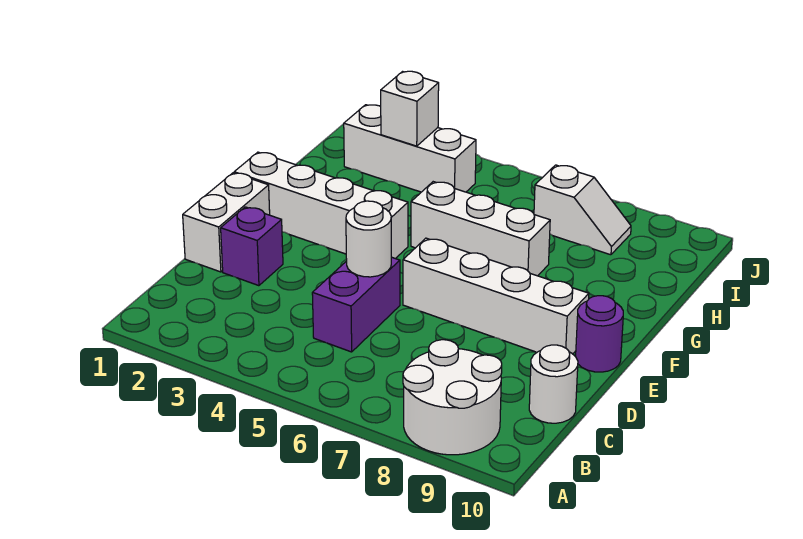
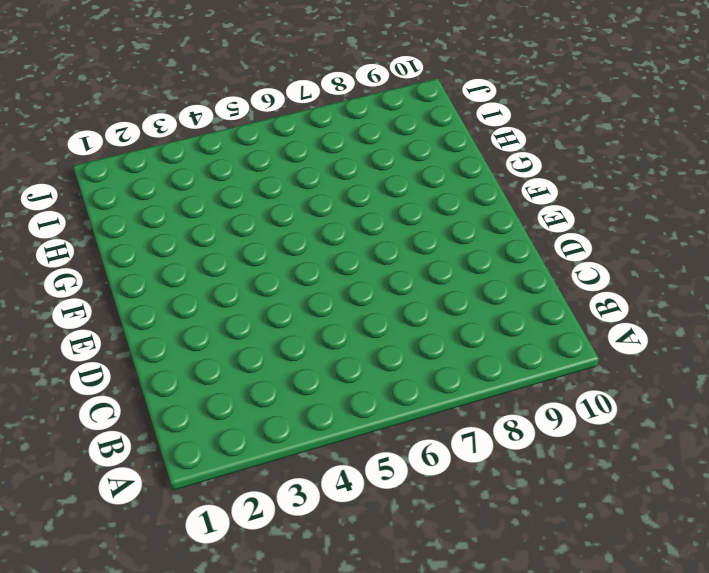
none -> white 2x2 round brick [403,340,502,455]
none -> purple 1x2 brick [312,257,400,352]
none -> white 1x1 round brick [529,345,578,423]

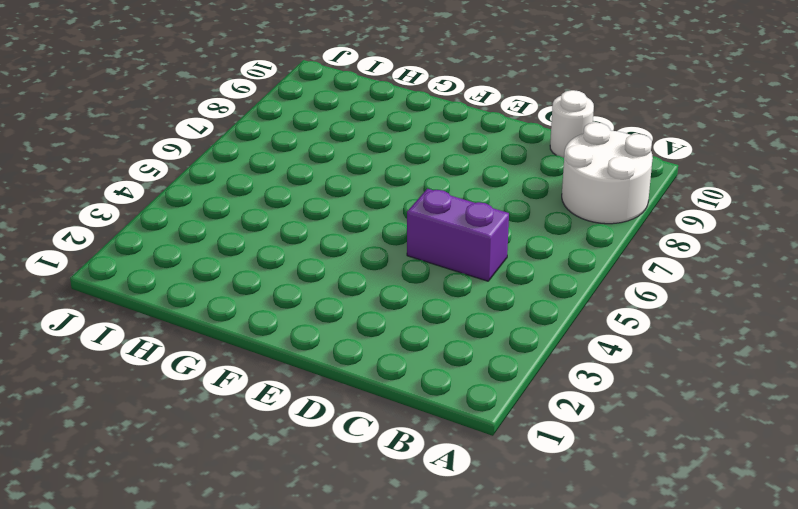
none -> white 1x2 brick [183,173,270,272]
none -> purple 1x1 brick [221,207,283,286]
none -> white 1x4 brick [403,238,589,354]

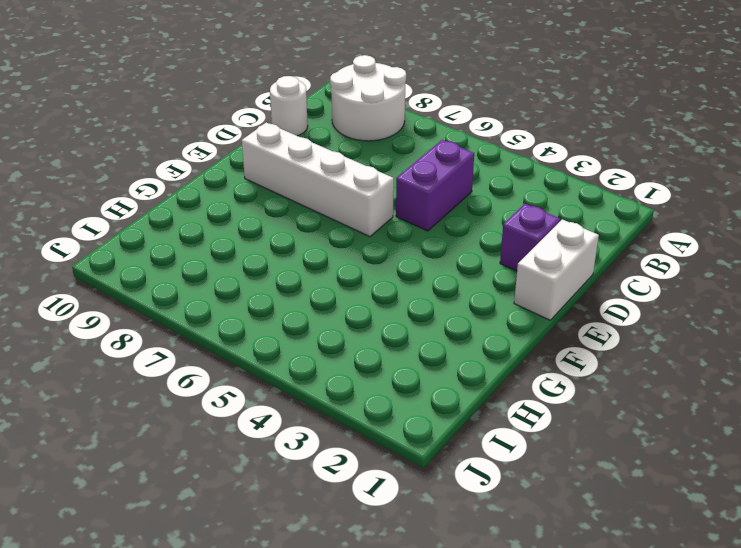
none -> purple 1x1 round brick [576,296,623,372]
none -> white 1x4 brick [234,152,408,259]
none -> white 1x3 brick [411,182,550,276]

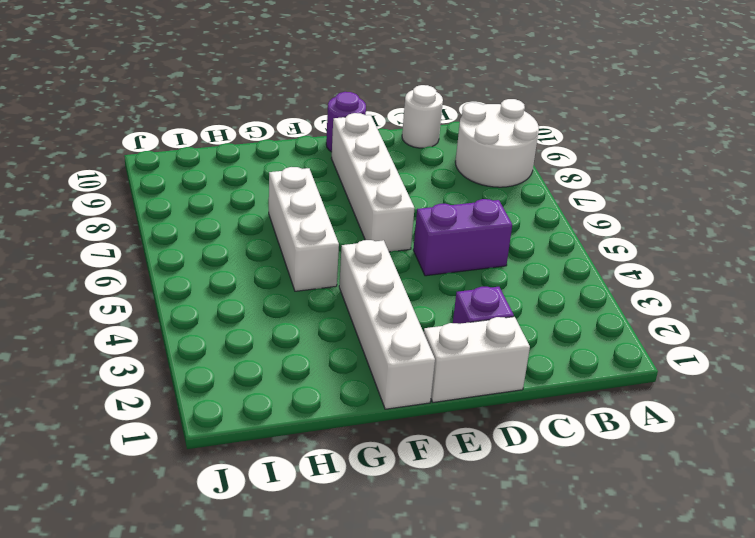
none -> white 1x3 brick [344,105,476,192]
none -> white 1x2 slope [534,165,631,255]
none -> white 1x1 round brick [346,201,391,277]

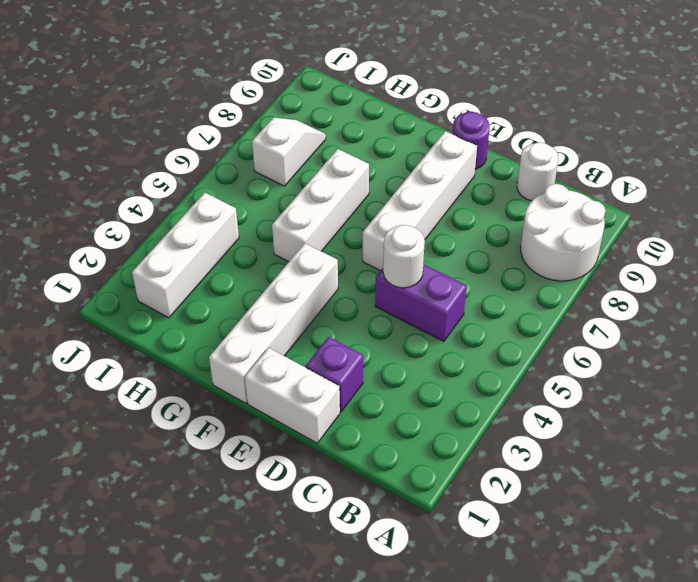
none -> white 1x1 brick [381,71,439,146]

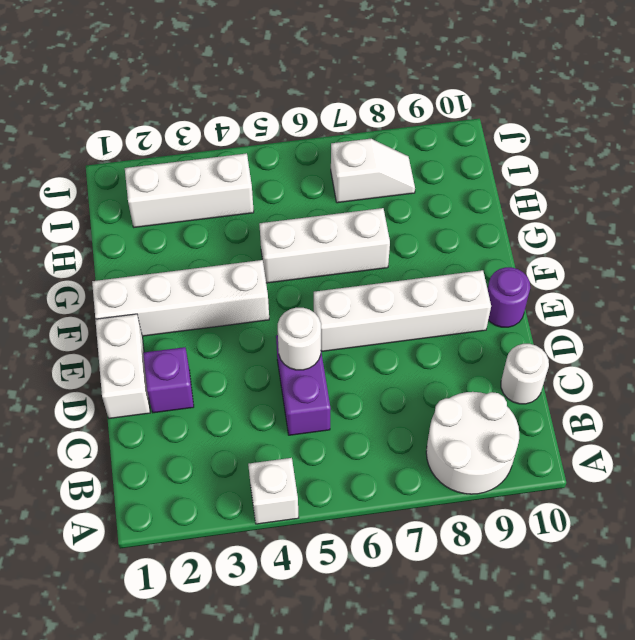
white 1x1 brick [248,458,299,524] -> white 1x1 brick moved to [381,71,439,146]

